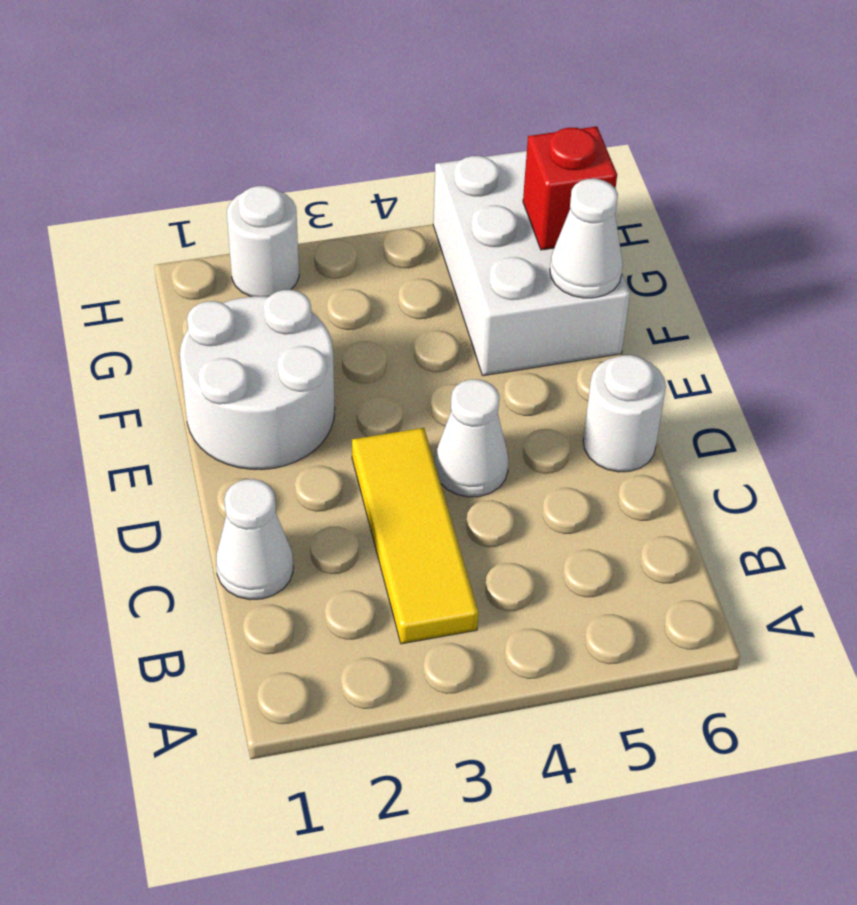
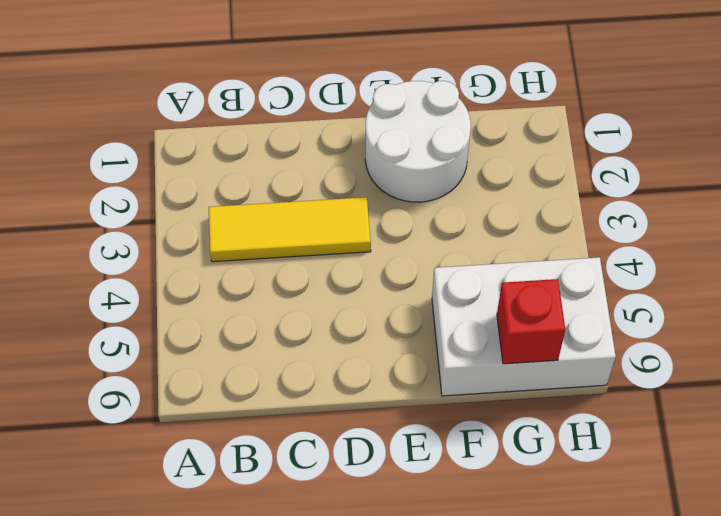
none -> white 1x1 cone [216,479,293,600]
none -> white 1x1 cone [435,379,509,497]

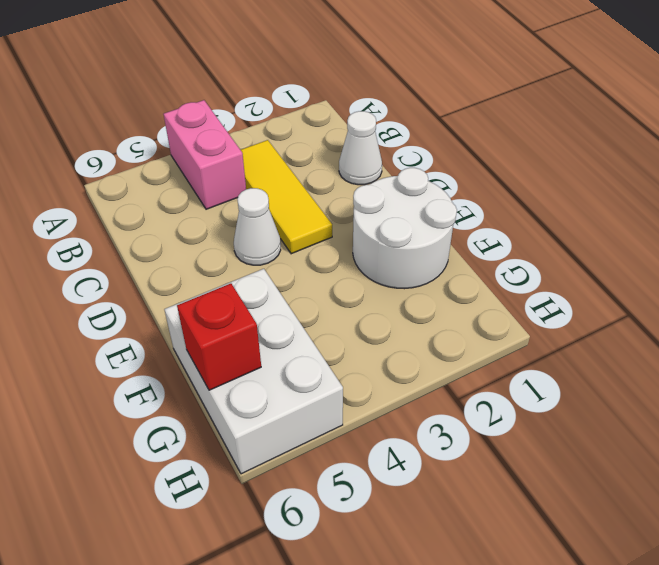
pink 1x2 brick [164,100,246,209] -> none
none -> white 1x1 round brick [583,355,666,472]
none -> white 1x1 round brick [227,186,299,297]

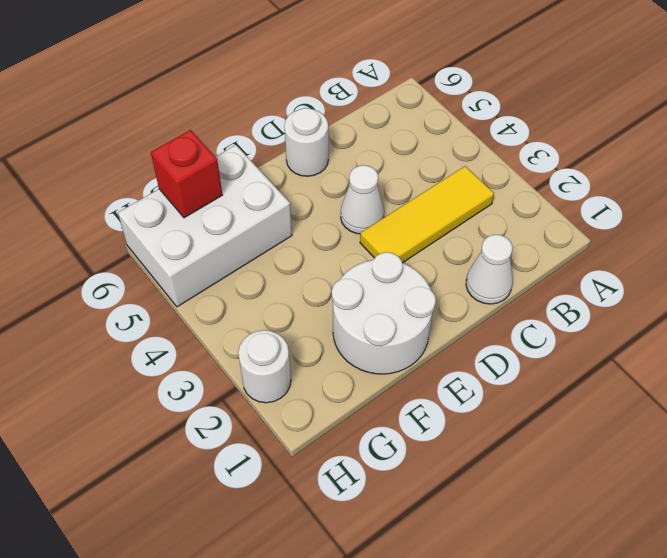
none -> white 1x1 cone [550,179,623,298]

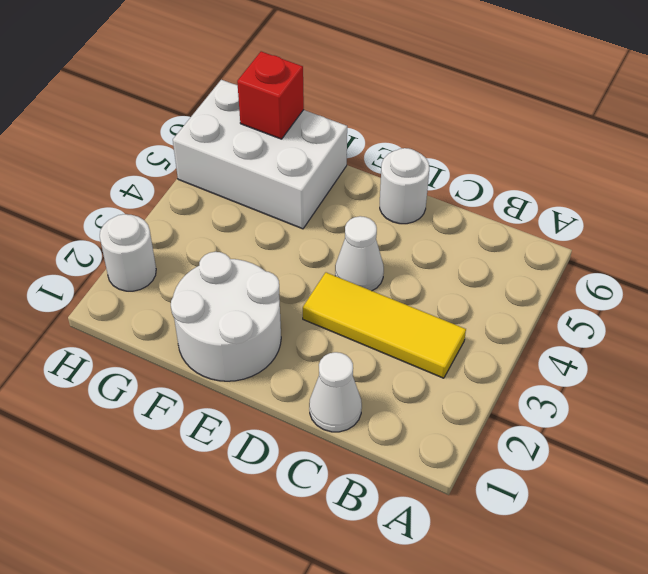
none -> white 1x1 cone [550,179,623,298]

